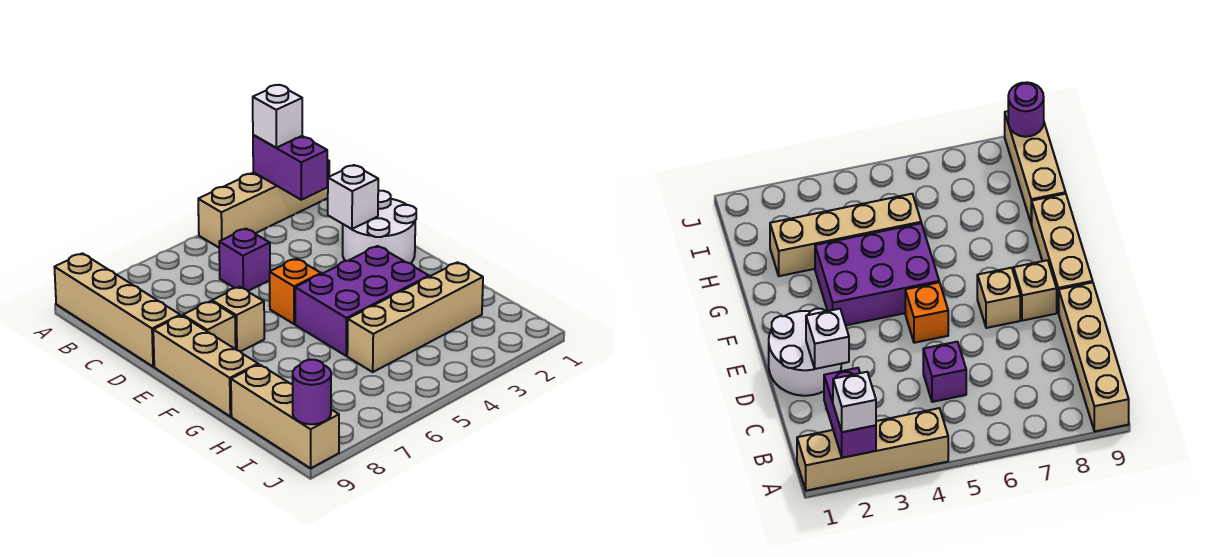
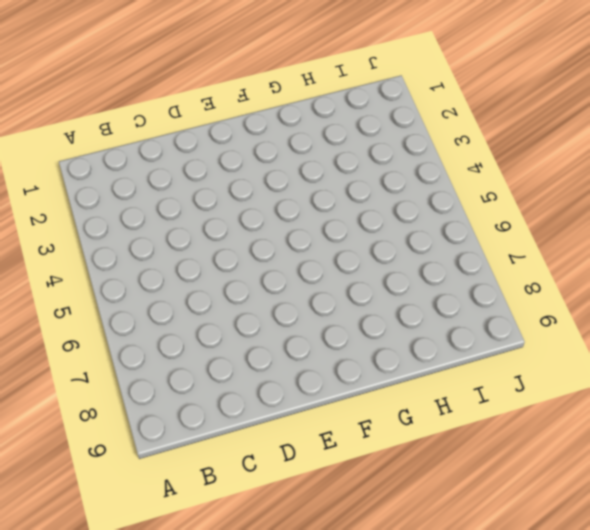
none -> tan 1x4 brick [198,160,329,248]
none -> tan 1x4 brick [54,253,180,367]
none -> purple 1x1 brick [219,229,270,291]

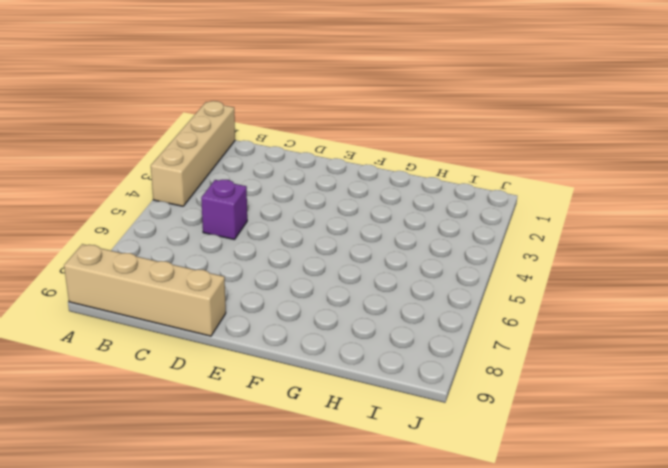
none -> white 2x2 round brick [343,191,416,264]
none -> orange 1x1 brick [270,259,321,324]
none -> tan 1x1 brick [212,287,264,352]

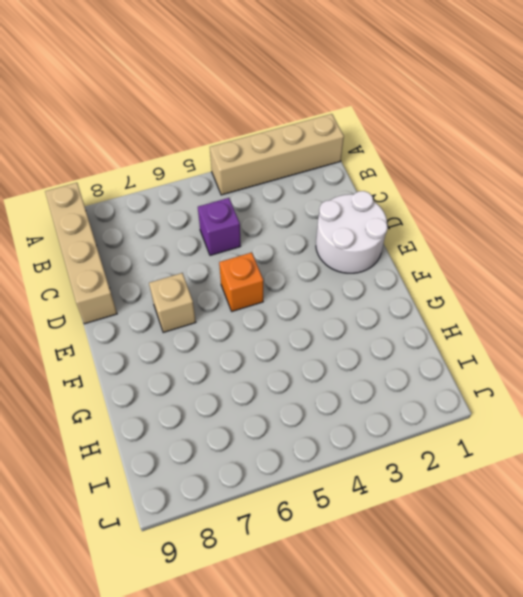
none -> tan 1x1 brick [183,301,236,349]
none -> tan 1x3 brick [153,316,258,416]
none -> purple 2x3 brick [295,246,429,356]

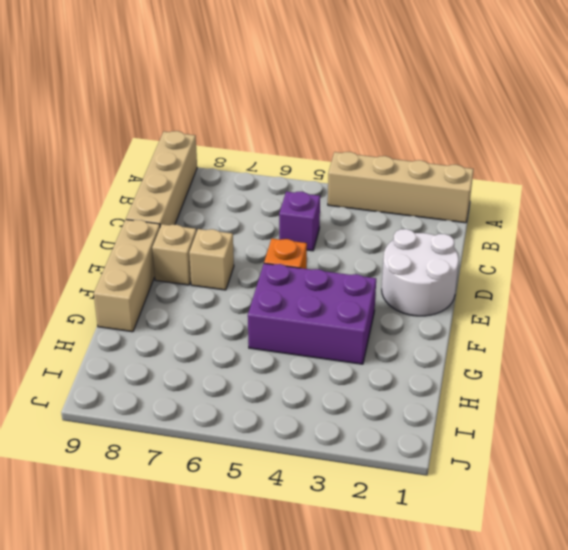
none -> tan 1x4 brick [347,262,483,372]
none -> tan 1x3 brick [231,364,339,468]
none -> purple 1x2 brick [253,135,327,200]

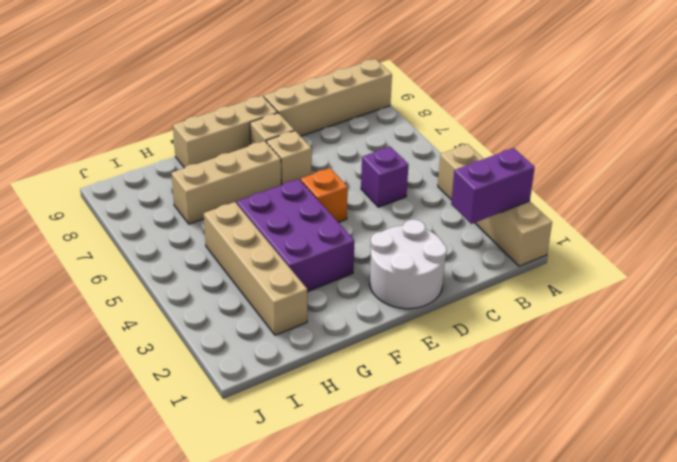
tan 1x3 brick [171,141,281,224] -> tan 1x3 brick moved to [231,364,339,468]
none -> white 1x1 brick [328,165,378,229]
none -> purple 1x1 round brick [293,360,331,424]
none -> white 1x1 brick [253,85,302,148]

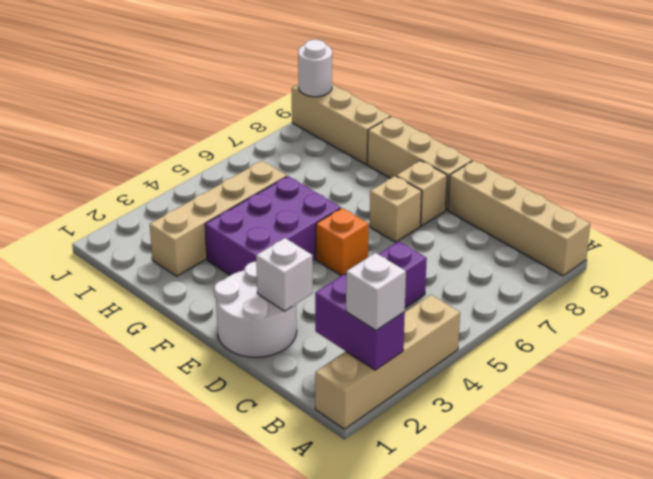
white 1x1 round brick [298,40,332,97] -> purple 1x1 round brick [293,360,331,424]

